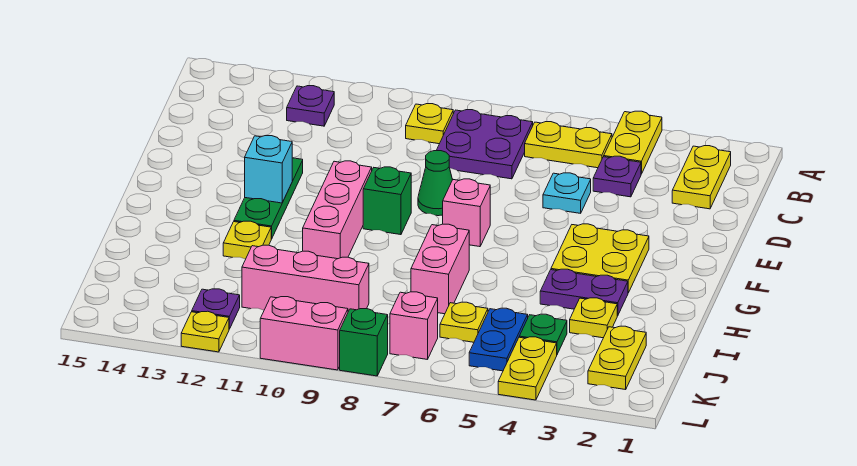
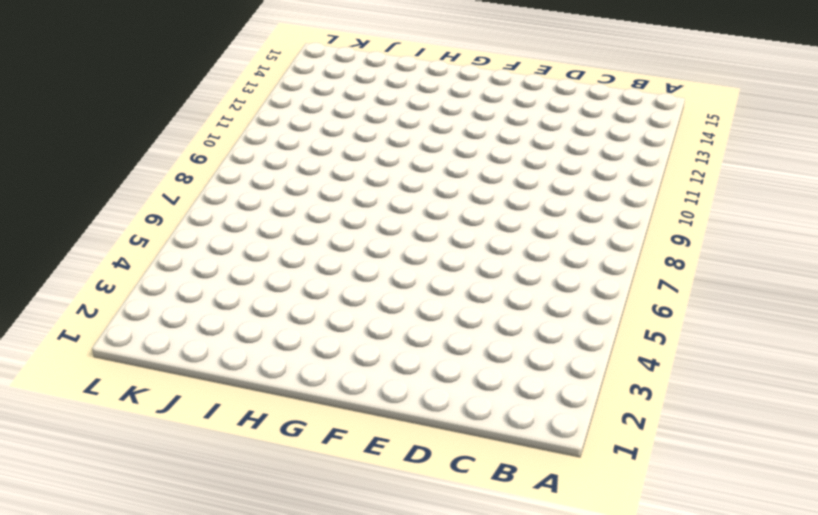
none -> yellow 1x2 plate [604,111,662,174]
none -> yellow 1x2 plate [672,146,731,209]
none -> yellow 1x2 plate [525,122,612,168]
none -> purple 2x2 plate [436,110,533,179]

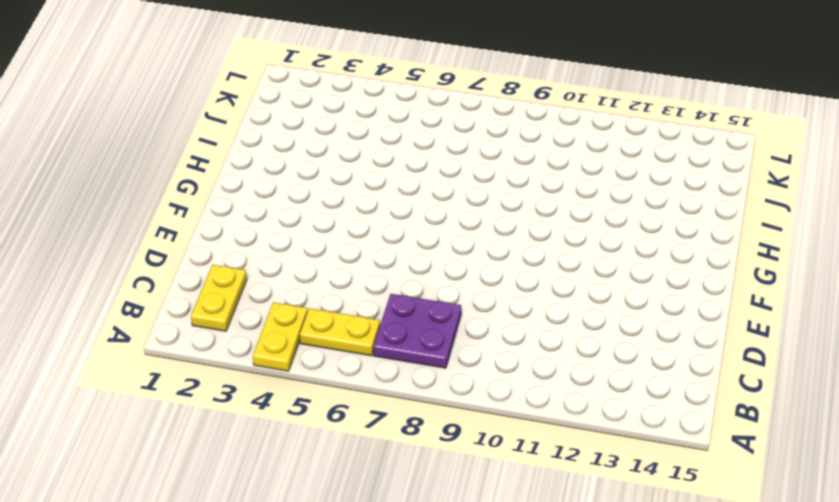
none -> yellow 1x1 plate [406,104,453,144]
none -> purple 1x1 plate [287,86,334,126]
none -> purple 1x1 plate [593,156,641,197]
none -> cyan 1x1 plate [543,173,591,213]

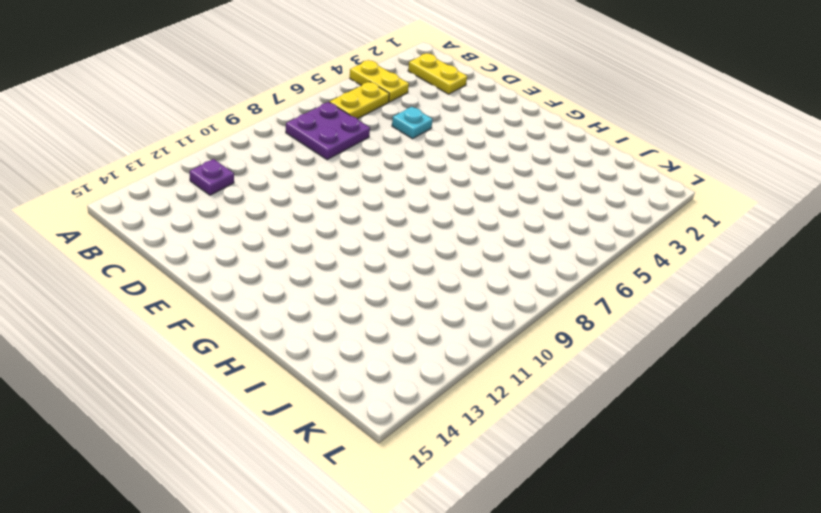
none -> yellow 1x1 plate [406,104,453,144]
none -> purple 1x1 plate [593,156,641,197]
none -> green 1x1 cone [418,151,453,216]
none -> green 1x3 plate [234,158,303,239]

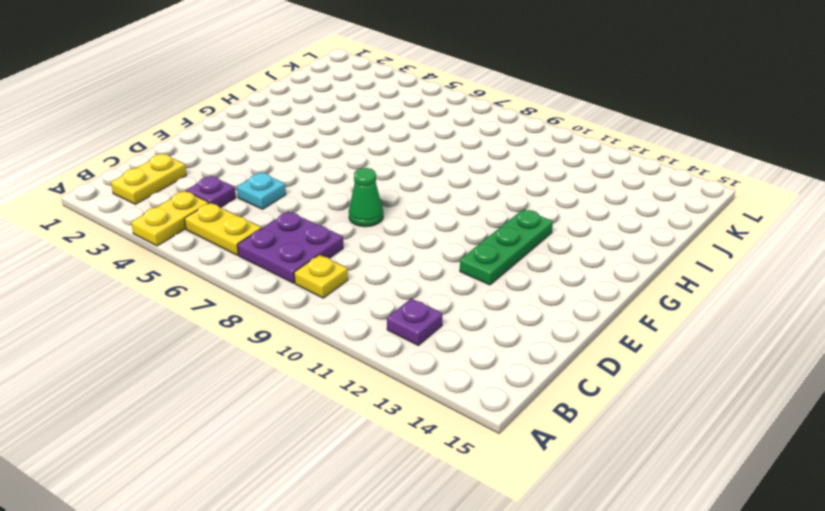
none -> yellow 2x2 plate [551,224,649,293]
none -> pink 1x1 brick [443,179,490,247]
none -> green 1x1 brick [363,167,411,235]
none -> pink 1x3 brick [303,161,372,259]

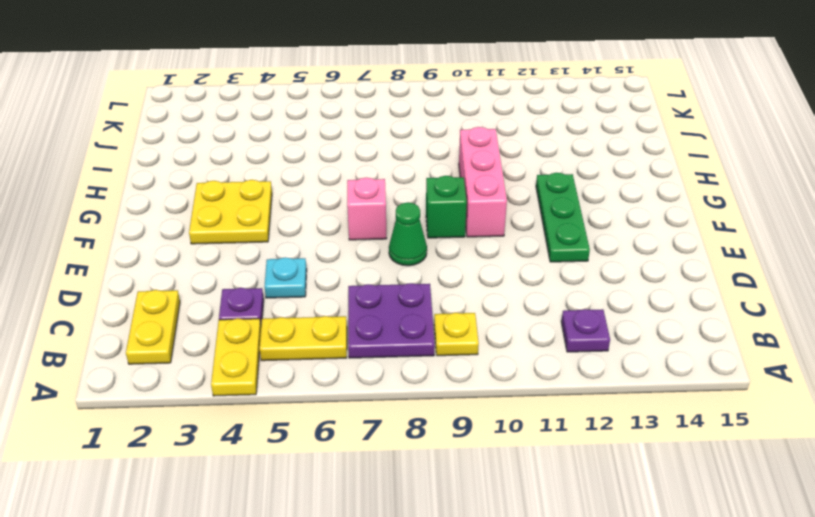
none -> purple 1x2 plate [540,269,628,316]
none -> pink 1x2 brick [411,224,469,314]
none -> yellow 1x1 plate [223,221,271,259]
none -> yellow 1x1 plate [570,298,617,338]

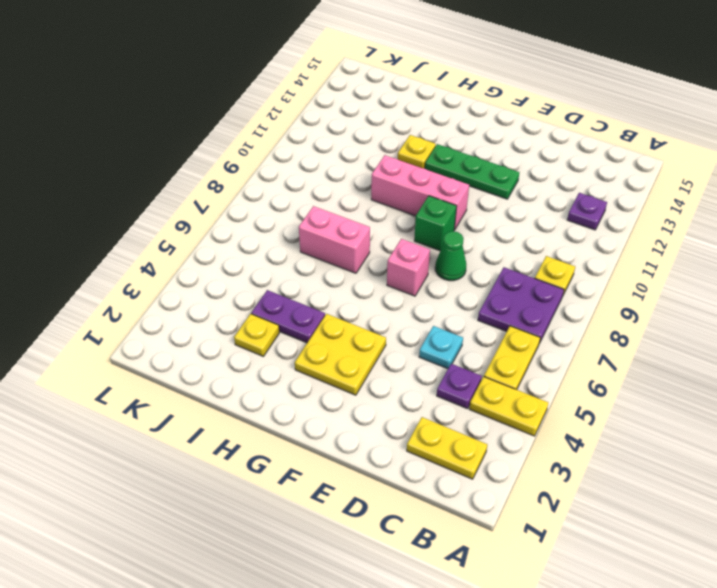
purple 1x2 plate [251,290,325,343] -> purple 1x2 plate turned to [540,269,628,316]
none -> yellow 1x2 plate [588,326,646,390]
none -> green 1x1 plate [519,314,567,354]
none -> blue 1x2 plate [469,308,528,371]
none -> yellow 1x1 plate [440,302,488,342]

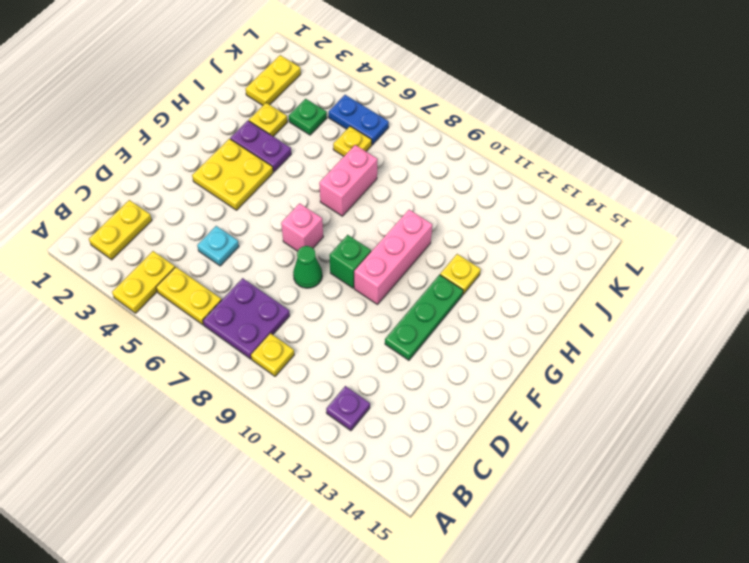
blue 1x2 plate [329,95,389,145] -> blue 1x2 plate turned to [469,308,528,371]
none -> purple 1x1 plate [593,156,641,197]
none -> pink 1x3 brick [242,245,369,312]
none -> yellow 1x2 plate [498,337,557,400]
none -> pink 1x1 brick [390,292,438,360]

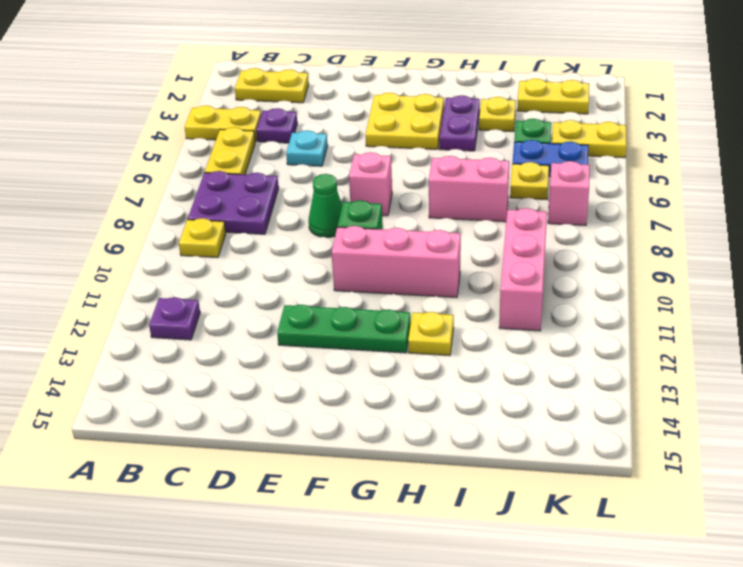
none -> purple 1x1 plate [192,289,240,329]
none -> green 1x1 brick [340,309,388,376]
none -> pink 1x2 brick [260,297,348,370]
none -> yellow 1x1 plate [181,311,229,352]

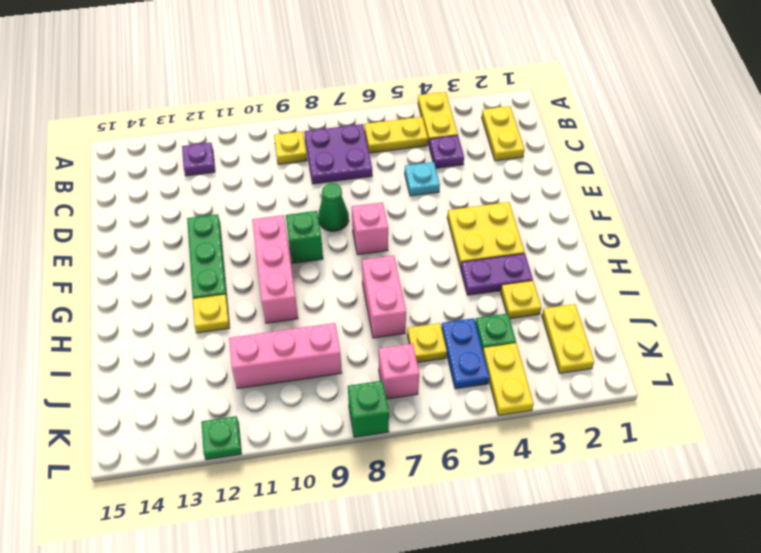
green 1x1 plate [201,416,241,460] -> yellow 1x1 plate [181,311,229,352]
none -> purple 1x1 plate [192,289,240,329]
none -> pink 1x2 brick [260,297,348,370]
none -> cyan 1x1 brick [245,136,292,203]

